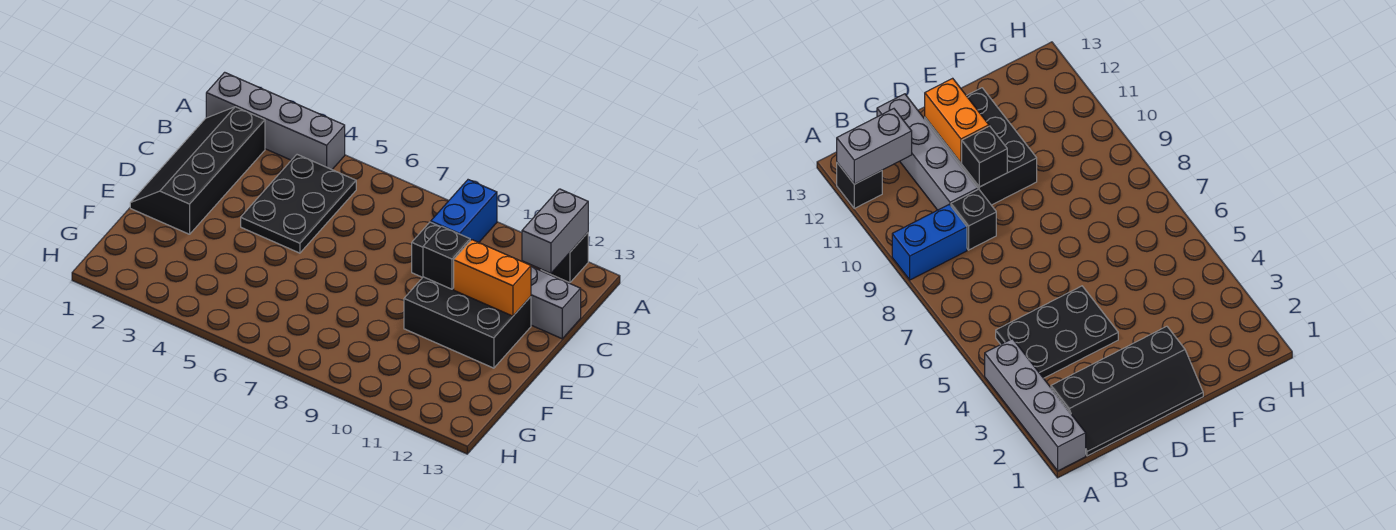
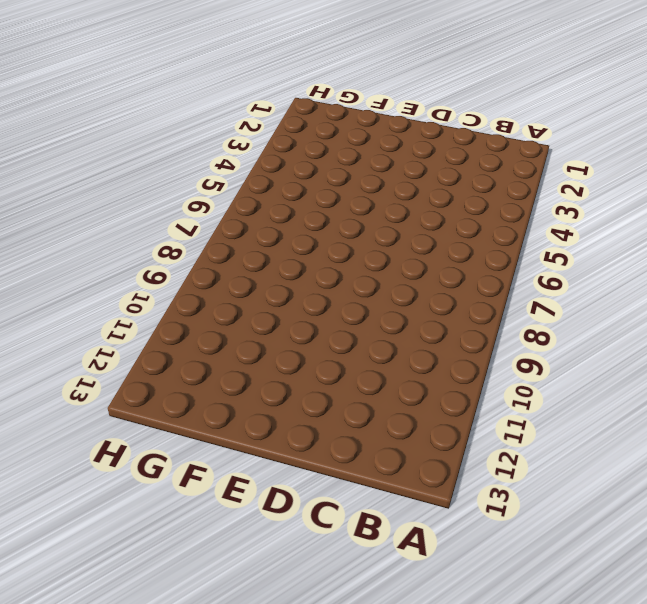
none -> grey 1x4 brick [206,72,345,169]
none -> blue 1x2 brick [431,180,497,242]

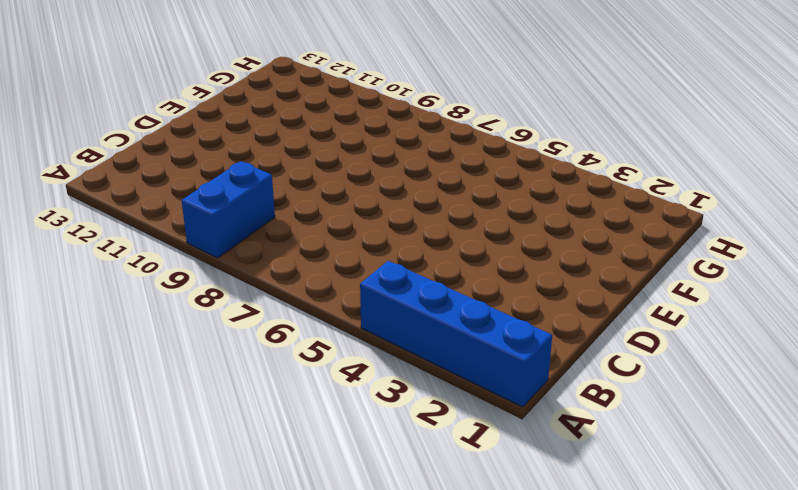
blue 1x4 brick [360,261,552,407] -> grey 1x4 brick [206,72,345,169]
none -> black 1x1 brick [541,233,588,283]
none -> black 2x4 slope [130,107,265,234]

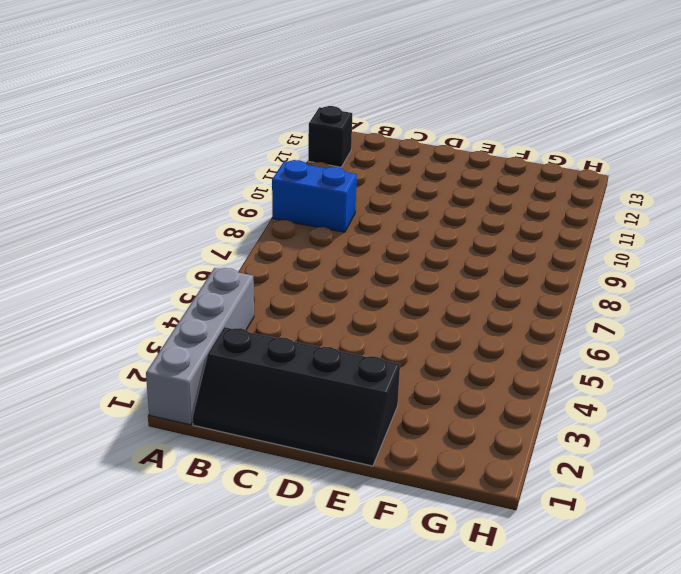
none -> black 2x3 plate [241,155,356,253]
none -> black 1x1 brick [412,222,440,277]

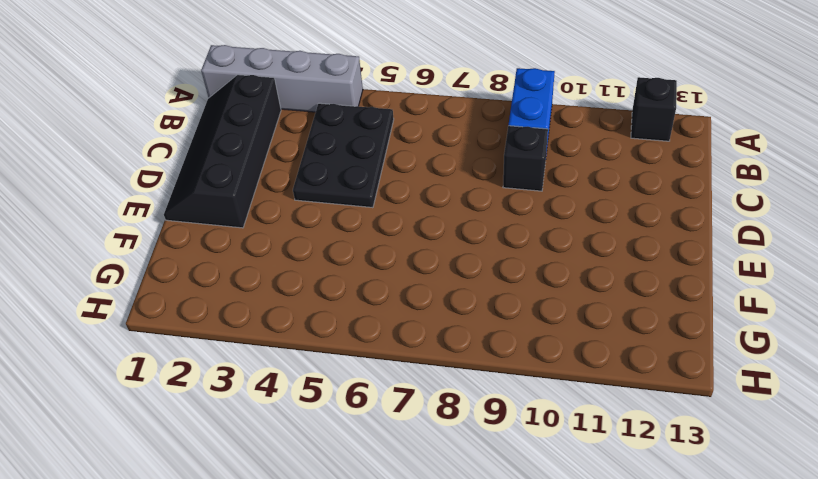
none -> grey 1x4 brick [470,240,581,339]
none -> black 2x3 brick [404,277,531,368]

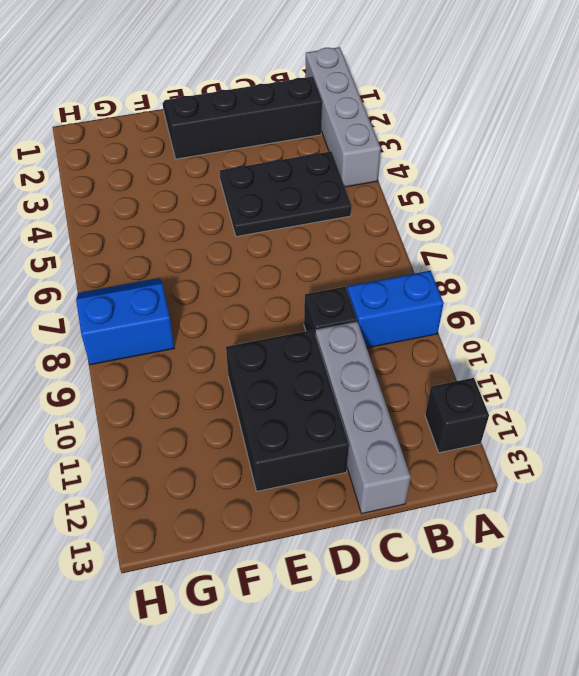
blue 2x2 slope [76,278,174,365] -> none
none -> grey 1x2 brick [522,189,588,273]
none -> black 1x1 brick [423,226,470,289]

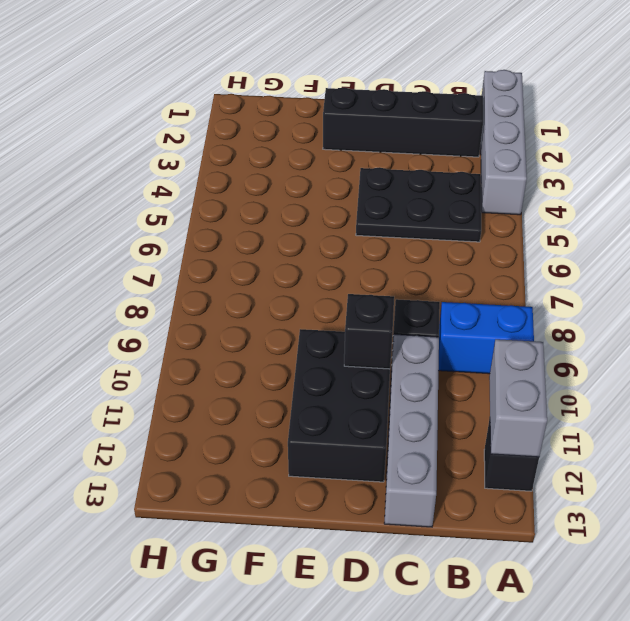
grey 1x2 brick [489,339,547,457] -> grey 1x2 brick turned to [522,189,588,273]
none -> orange 1x2 brick [454,240,531,316]

